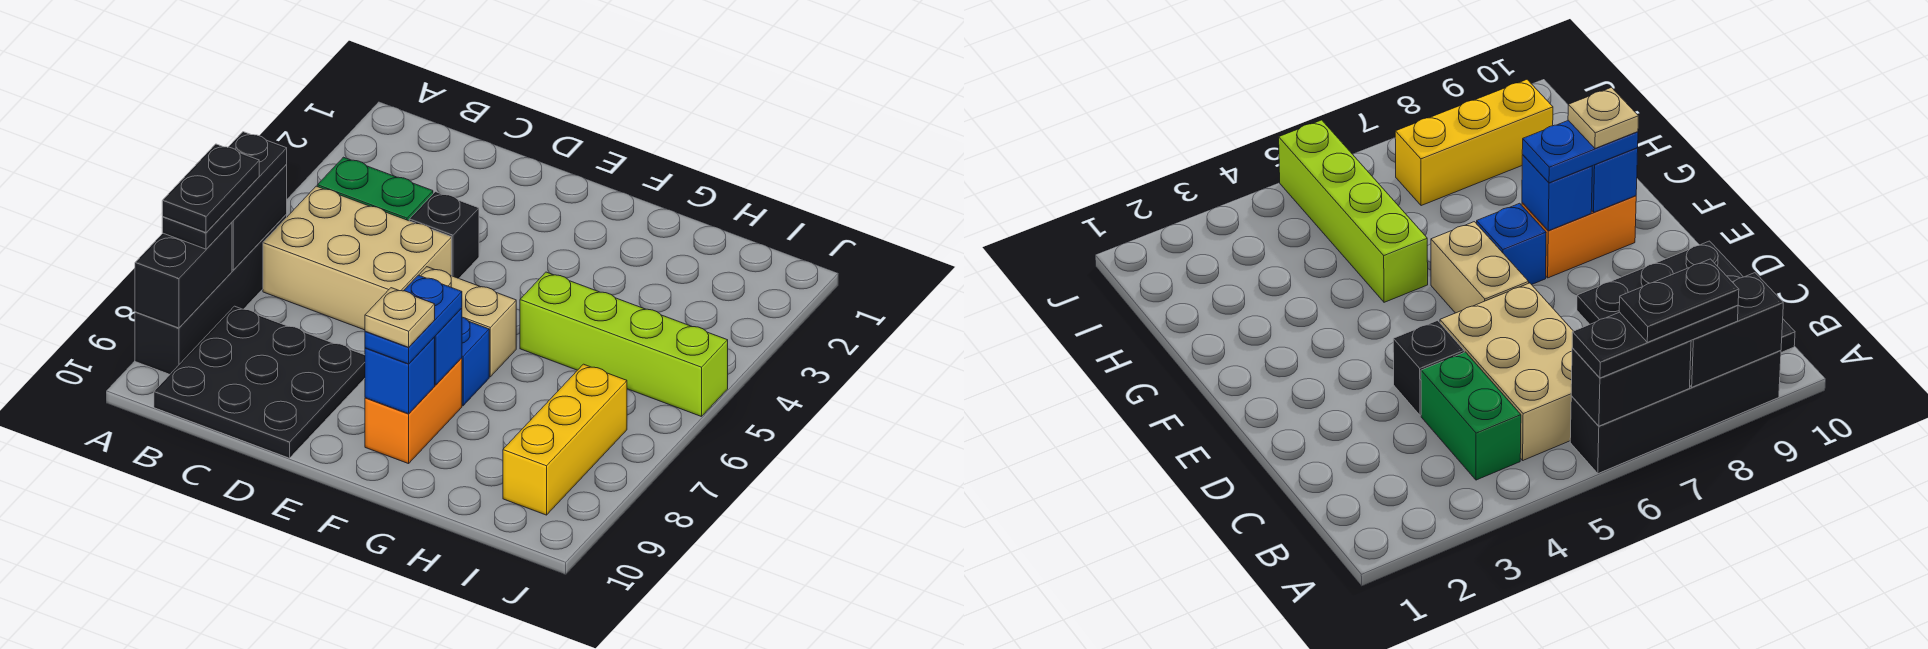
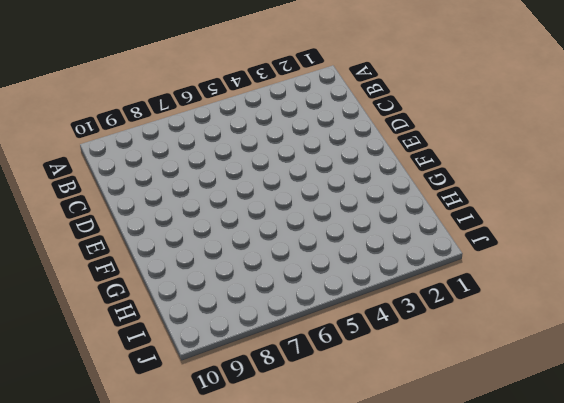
none -> black 1x4 brick [135,215,287,374]
none -> green 1x2 brick [317,157,433,221]
none -> tan 2x3 brick [263,186,452,330]

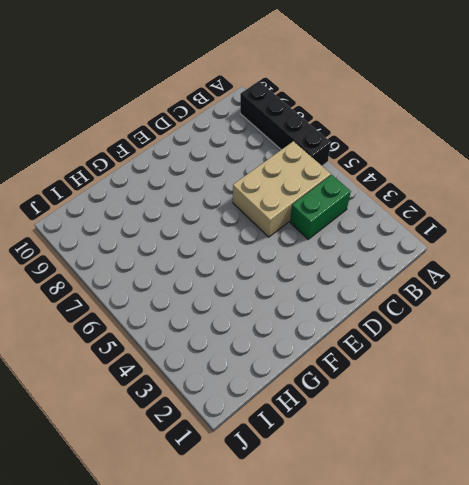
none -> black 3x3 plate [154,306,365,458]
none -> black 1x1 brick [409,192,479,278]
none -> tan 1x2 brick [419,267,516,377]

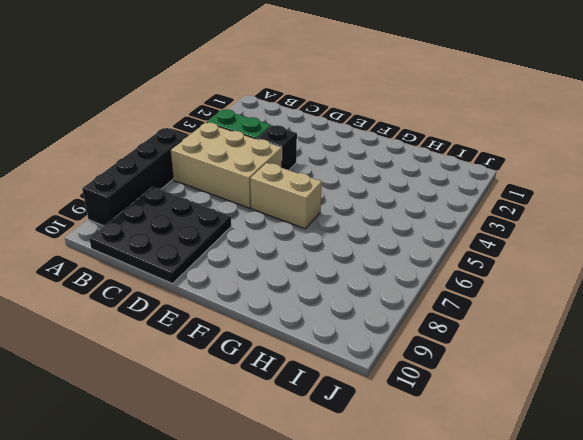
none -> blue 1x1 brick [462,317,489,406]
none -> orange 1x2 brick [365,358,462,464]
none -> lime 1x4 brick [520,272,728,417]

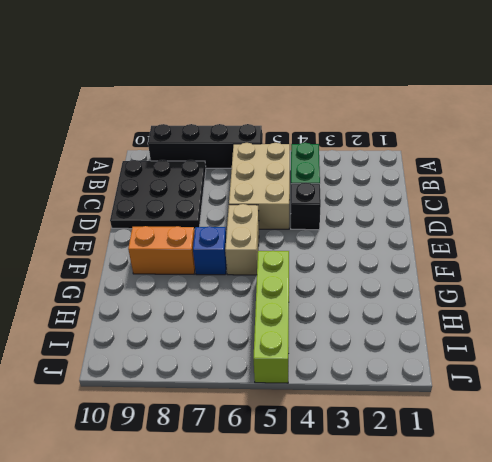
none -> yellow 1x3 brick [503,364,627,515]
none -> black 1x2 brick [232,165,287,270]
none -> black 1x2 brick [135,222,232,328]

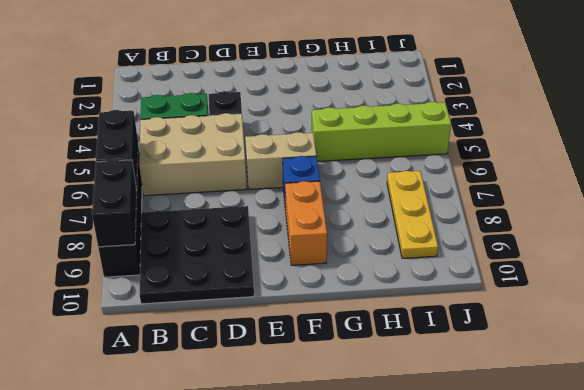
yellow 1x3 plate [387,171,438,258] -> yellow 1x3 brick [503,364,627,515]
none -> blue 1x1 brick [435,308,462,385]
none -> blue 1x1 brick [365,337,435,414]
none -> black 1x3 plate [162,132,287,249]

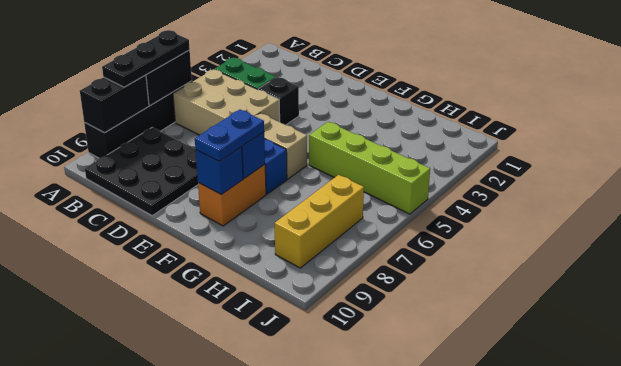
none -> black 1x2 plate [162,144,259,232]
none -> tan 1x1 plate [365,288,435,347]

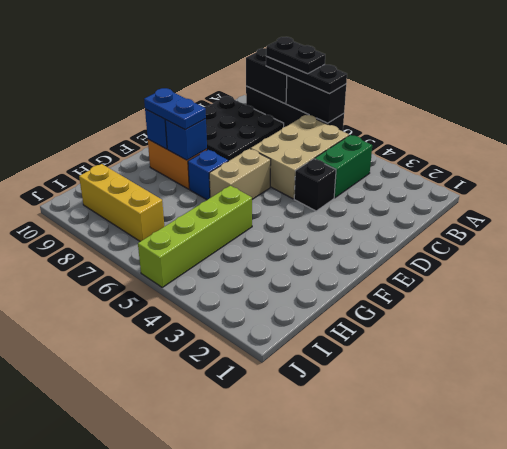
none -> tan 1x1 plate [365,288,435,347]

